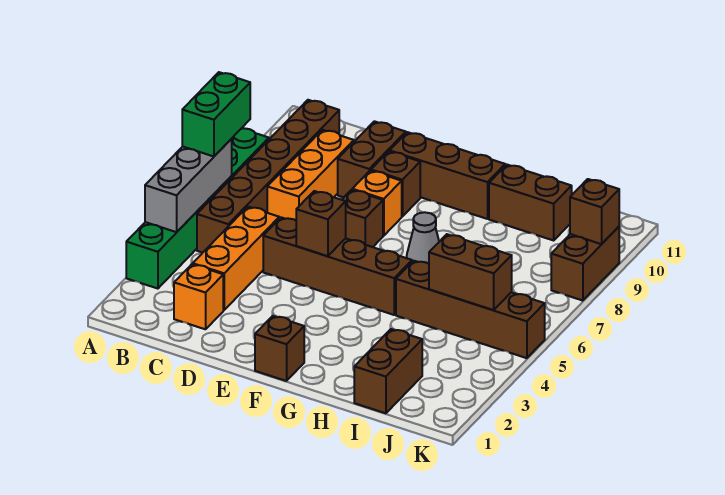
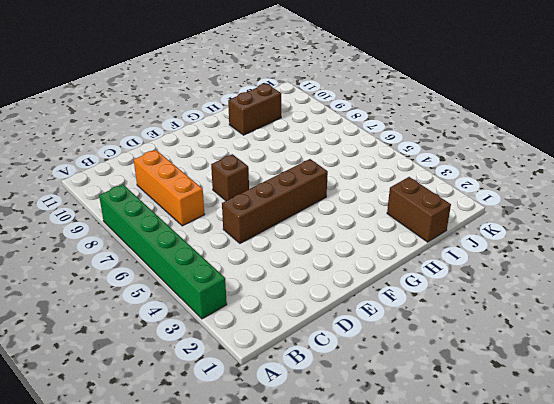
none -> brown 1x6 brick [197,100,339,253]
none -> orange 1x1 brick [174,264,223,329]
none -> orange 1x3 brick [193,207,279,310]

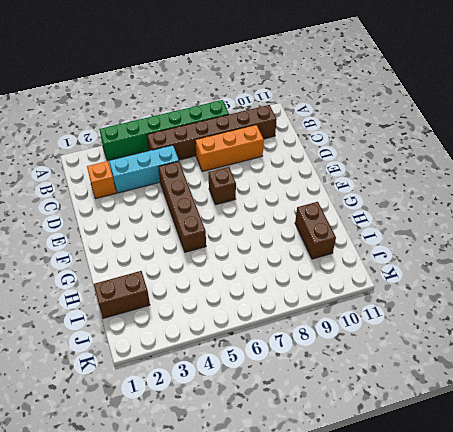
cyan 1x3 brick [109,145,179,193] -> orange 1x3 brick [193,207,279,310]
none -> brown 1x2 brick [338,121,406,197]
none -> orange 1x1 brick [352,171,402,236]
none -> brown 1x1 brick [371,151,420,217]

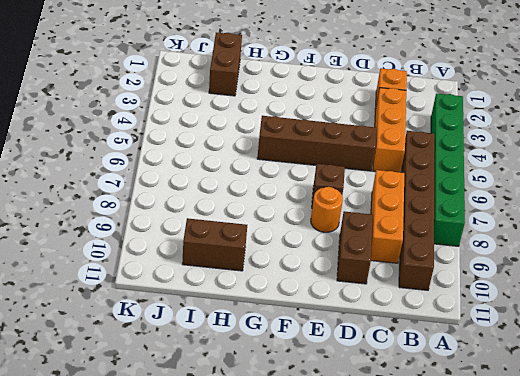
orange 1x1 round brick [311,187,343,232] -> orange 1x1 brick [352,171,402,236]
none -> brown 1x1 brick [371,151,420,217]
none -> brown 1x3 brick [390,132,505,219]
none -> brown 1x1 brick [255,316,304,381]

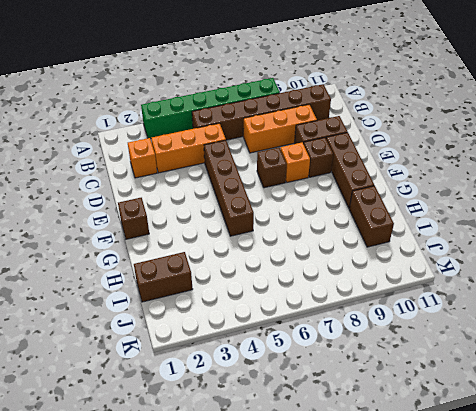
none -> grey 1x1 cone [407,212,439,264]
none -> brown 1x4 brick [396,261,545,358]
none -> brown 1x2 brick [551,227,619,301]

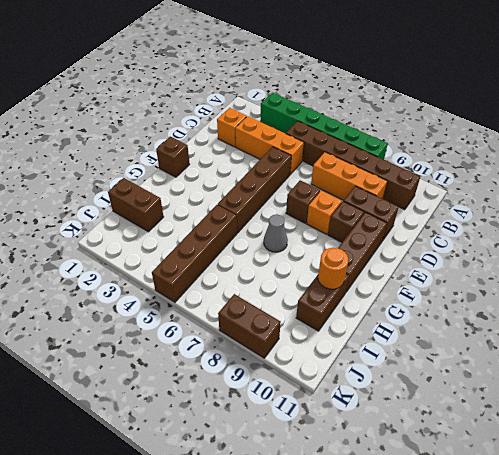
orange 1x1 round brick [318,248,348,289] -> none
none -> grey 1x3 brick [145,139,232,232]
none -> brown 1x1 brick [296,191,346,256]
none -> brown 1x2 brick [429,234,512,310]

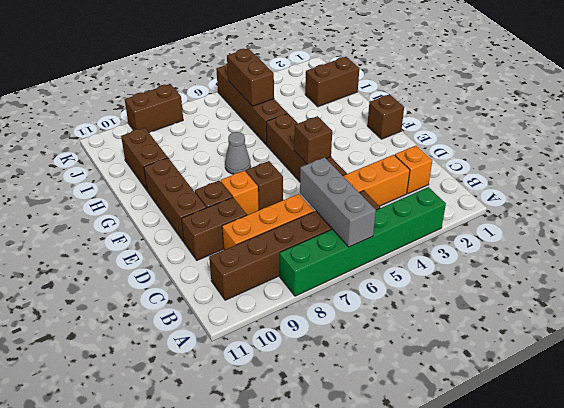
grey 1x3 brick [300,157,376,247] -> grey 1x3 brick turned to [145,139,232,232]
none -> brown 1x1 brick [570,179,619,244]
none -> green 1x2 brick [182,72,250,157]

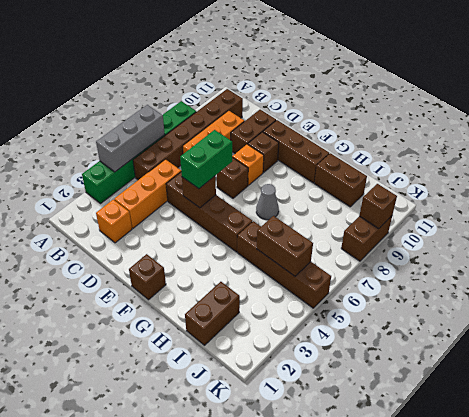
green 1x2 brick [180,130,232,189] -> green 1x2 brick moved to [182,72,250,157]

